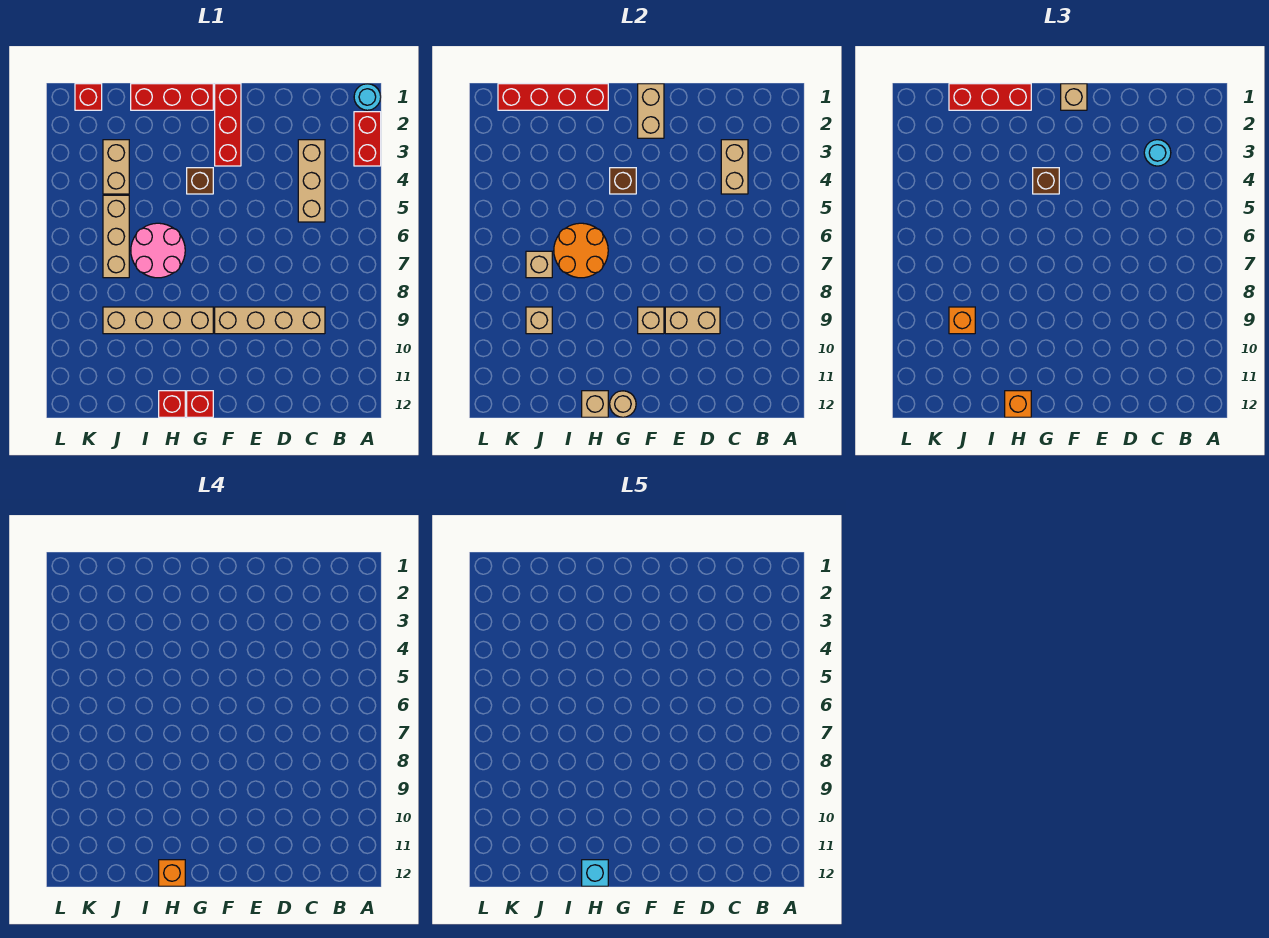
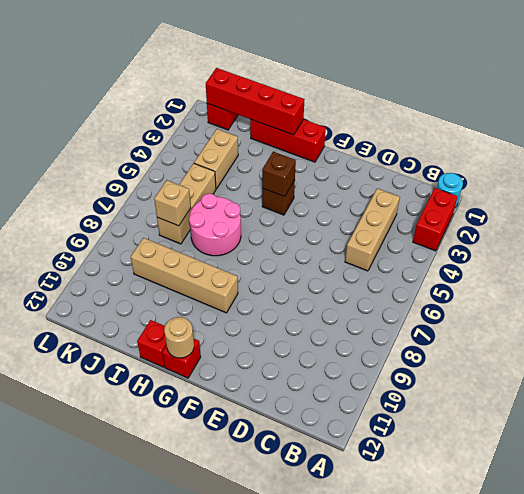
none -> tan 1x4 brick [215,307,325,334]
none -> red 1x3 brick [215,84,241,166]
none -> tan 1x2 brick [721,140,748,194]
none -> tan 1x2 brick [665,307,720,334]

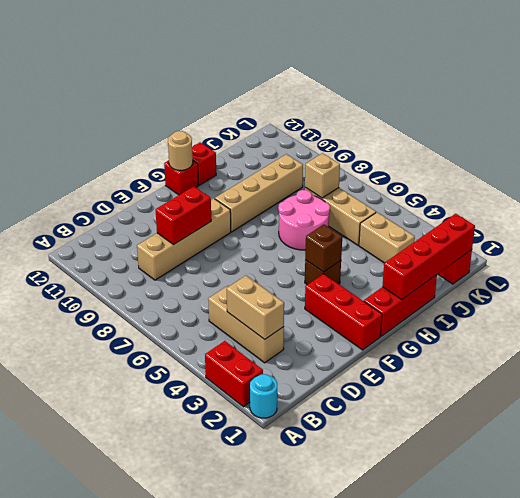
red 1x2 brick [156,186,211,245] -> tan 1x2 brick [665,307,720,334]
none -> tan 1x2 brick [638,84,664,138]
none -> tan 1x1 brick [638,307,664,334]
none -> orange 2x2 round brick [554,223,608,278]
none -> tan 1x1 brick [582,391,608,417]

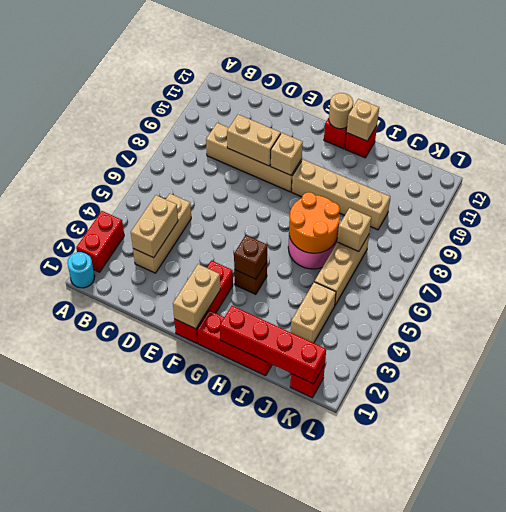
none -> tan 1x1 brick [526,307,552,334]
none -> cyan 1x1 round brick [1144,140,1171,166]
none -> tan 1x1 brick [1061,84,1087,110]
none -> brown 1x1 brick [1033,168,1059,194]

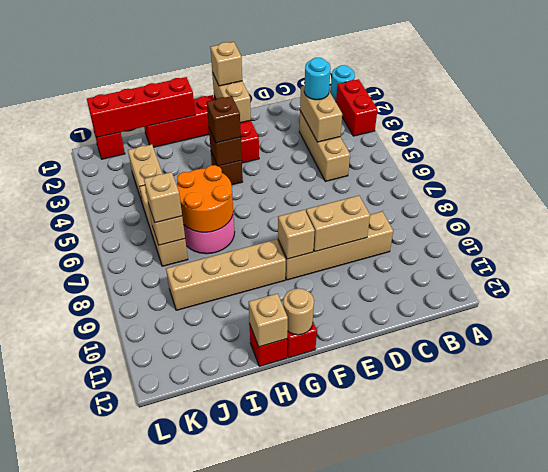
tan 1x1 brick [144,172,182,223] -> tan 1x1 brick moved to [526,307,552,334]
none -> red 1x3 brick [949,84,1031,110]
none -> orange 1x1 brick [1005,391,1031,417]
none -> orange 1x1 brick [949,307,975,334]
none -> orange 1x1 brick [159,860,185,886]

